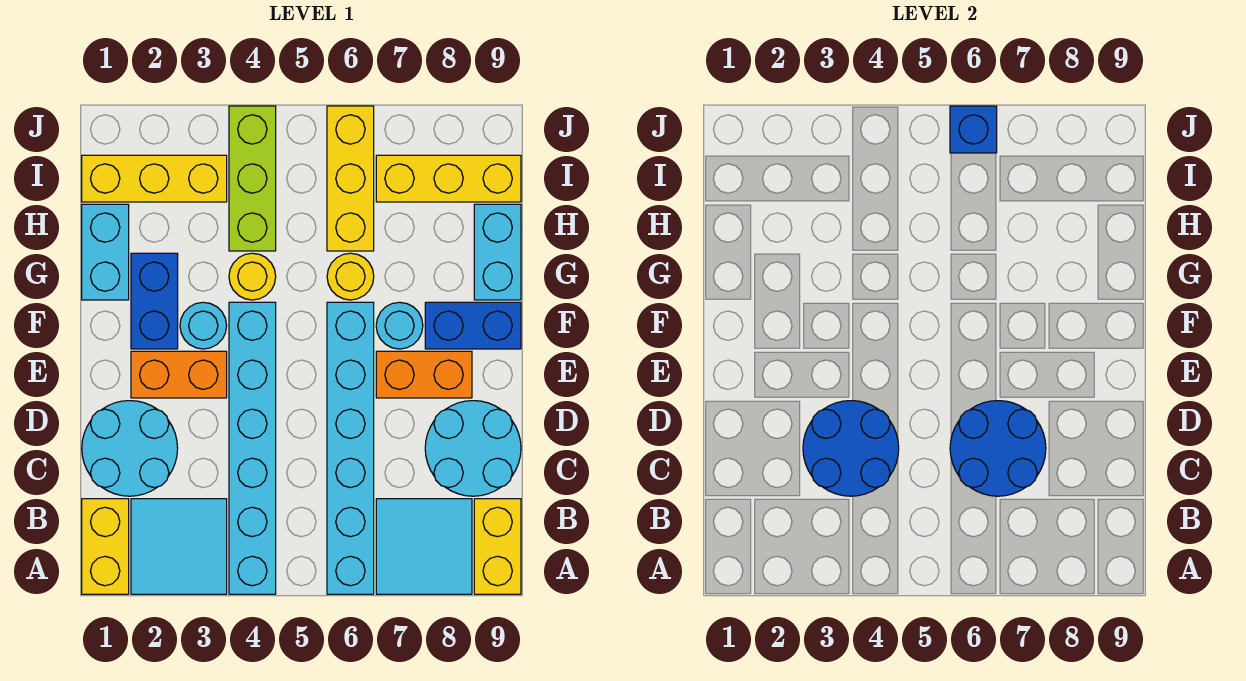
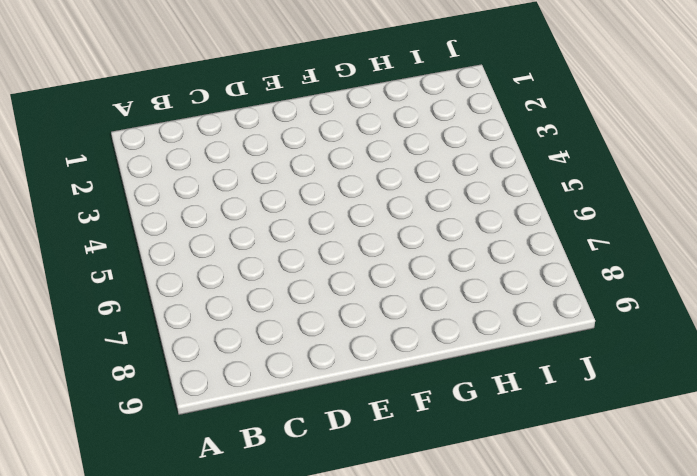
none -> yellow 1x2 brick [82,499,129,594]
none -> cyan 2x2 tile [131,499,227,594]
none -> cyan 1x6 brick [229,302,276,594]

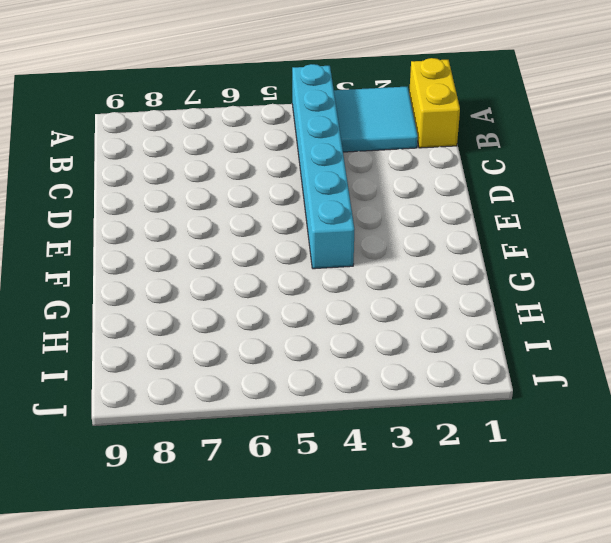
none -> cyan 1x6 brick [327,302,374,594]
none -> cyan 2x2 tile [376,499,472,594]
none -> yellow 1x2 brick [474,499,521,594]

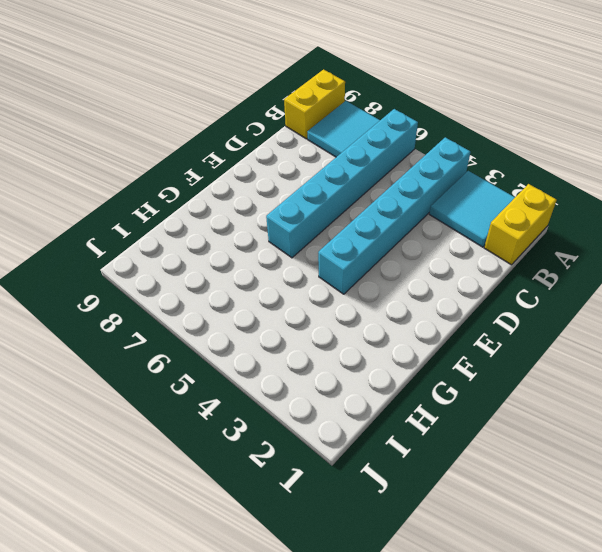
none -> cyan 2x2 round brick [82,401,178,496]
none -> cyan 2x2 round brick [425,401,521,496]
none -> orange 1x2 brick [131,351,227,398]

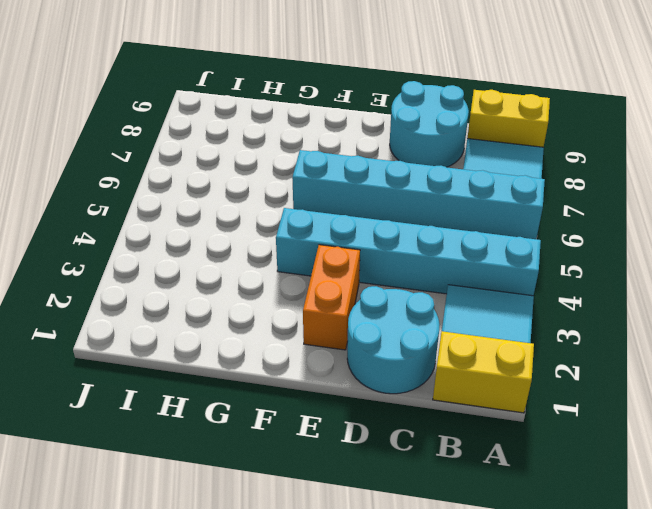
none -> orange 1x2 brick [376,351,472,398]
none -> blue 1x2 brick [131,253,178,349]
none -> cyan 1x1 round brick [180,302,227,349]

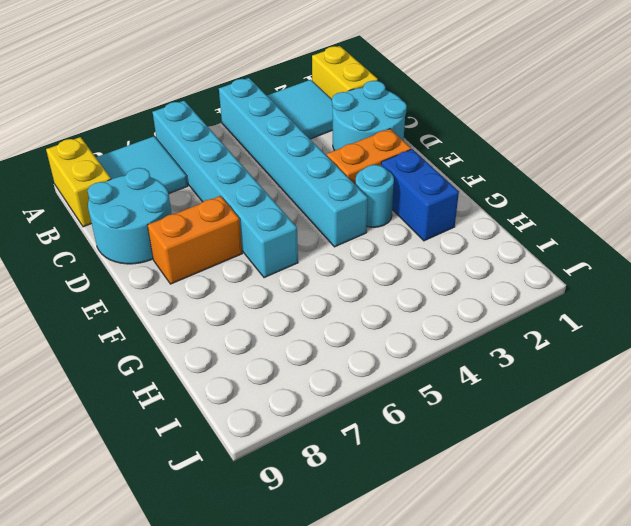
none -> cyan 1x1 round brick [376,302,423,349]
none -> blue 1x2 brick [425,302,521,349]
none -> cyan 1x2 brick [82,204,129,300]

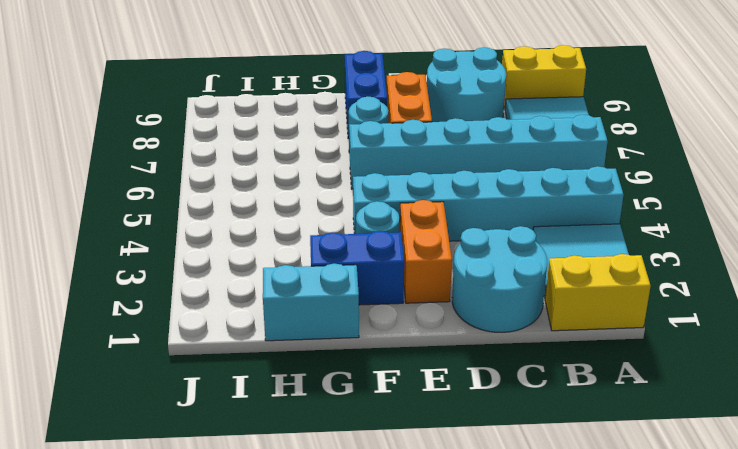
none -> yellow 1x1 round brick [229,253,276,300]
none -> yellow 1x1 round brick [327,253,374,300]
none -> cyan 1x2 brick [474,204,521,300]

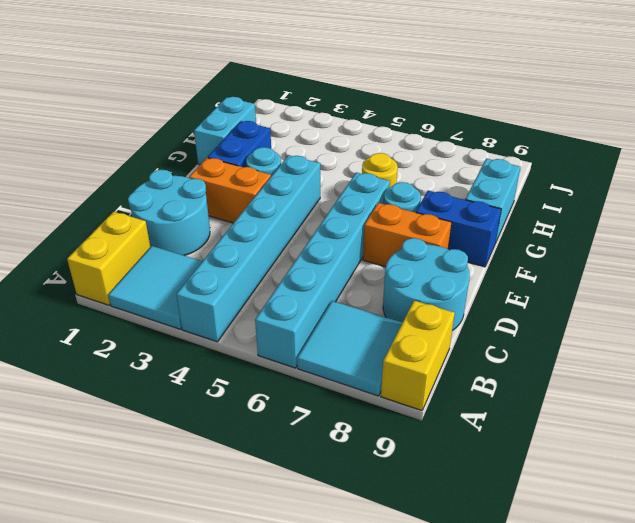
none -> yellow 1x1 round brick [229,253,276,300]
none -> lime 1x3 brick [229,106,276,251]
none -> yellow 1x3 brick [327,106,374,251]

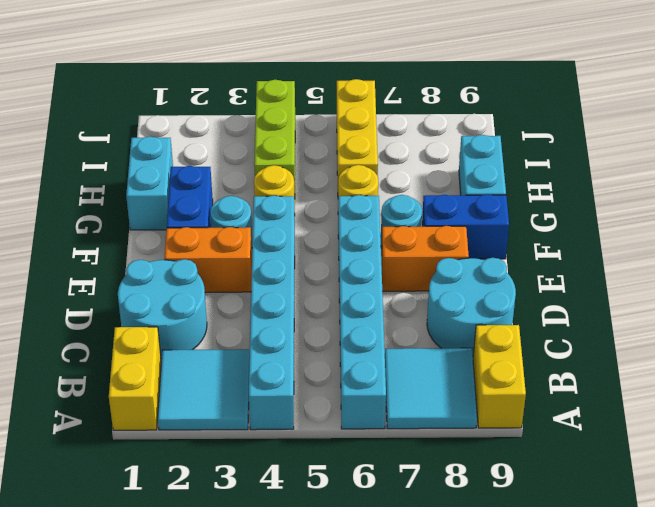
none -> yellow 1x3 brick [82,155,227,202]
none -> yellow 1x3 brick [376,155,521,202]
none -> blue 2x2 round brick [803,401,899,496]

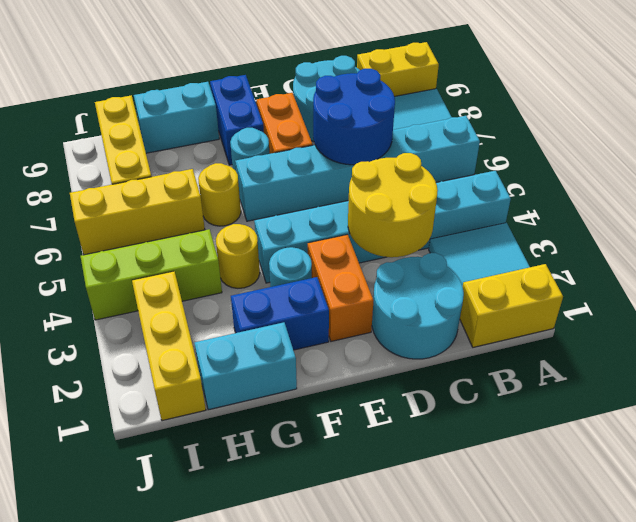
yellow 2x2 round brick [348,153,438,257] -> blue 2x2 round brick [803,401,899,496]
none -> blue 1x1 brick [950,106,997,153]

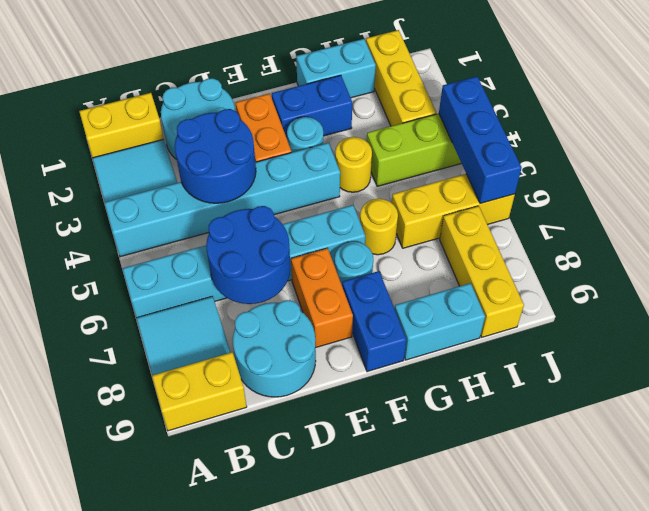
blue 1x3 brick [439,76,522,204] -> blue 1x1 brick [950,106,997,153]

